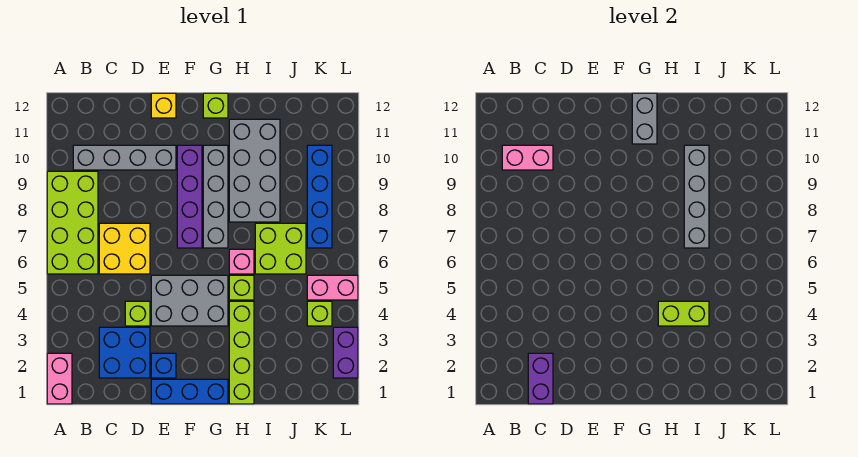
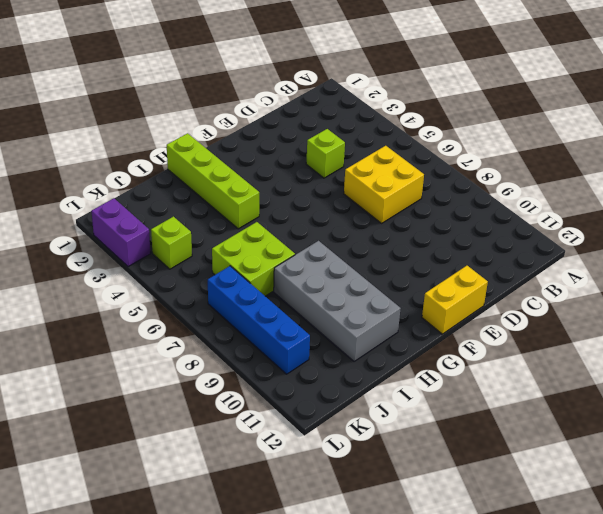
yellow 1x2 brick [422,266,488,334] -> yellow 1x1 brick [151,93,176,118]
none -> pink 1x2 brick [47,353,72,404]
none -> lime 2x4 brick [47,171,98,274]
none -> grey 1x4 brick [73,145,176,170]

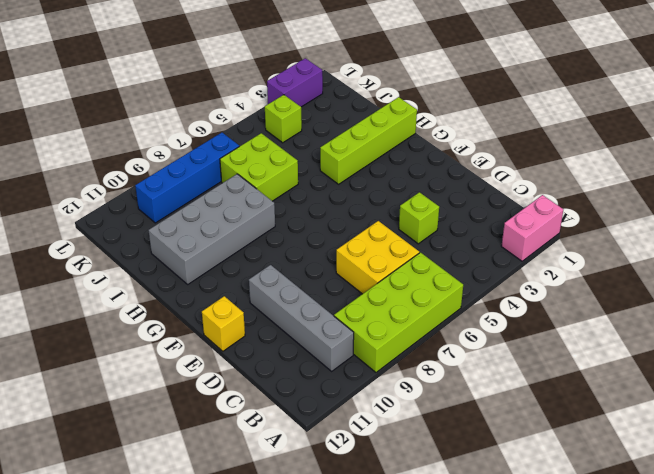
none -> blue 2x2 brick [99,327,150,378]
none -> blue 1x3 brick [151,379,228,404]
none -> blue 1x1 brick [151,353,176,378]

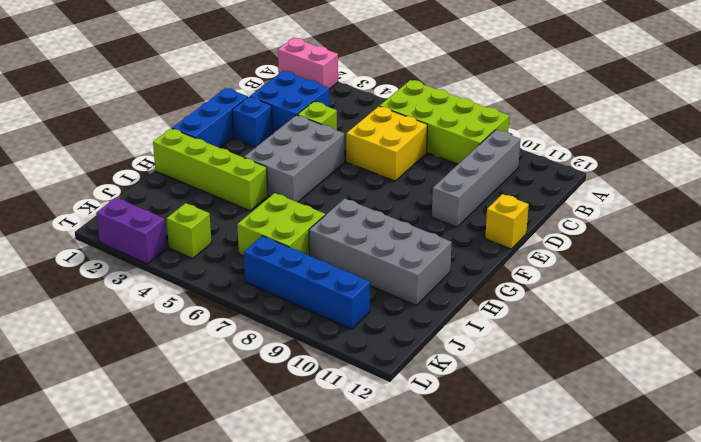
none -> purple 1x4 brick [177,145,202,248]
none -> grey 1x4 brick [203,145,228,248]
none -> lime 1x1 brick [203,93,228,118]

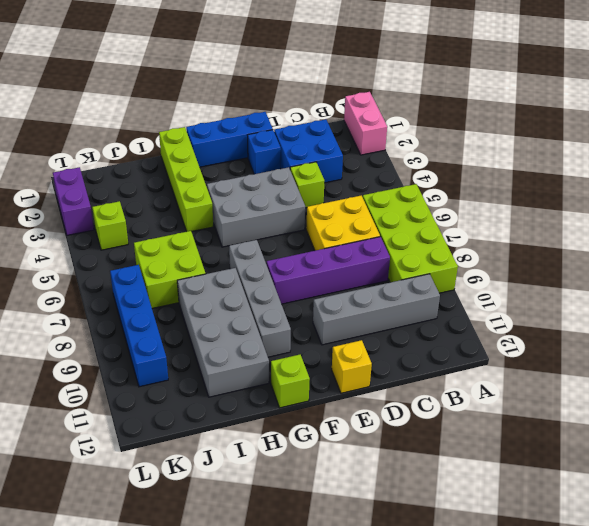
purple 1x4 brick [267,237,390,304] -> purple 1x4 brick turned to [177,145,202,248]
none -> lime 1x1 brick [229,275,254,300]
none -> pink 1x1 brick [229,249,254,274]
none -> pink 1x2 brick [307,275,358,300]

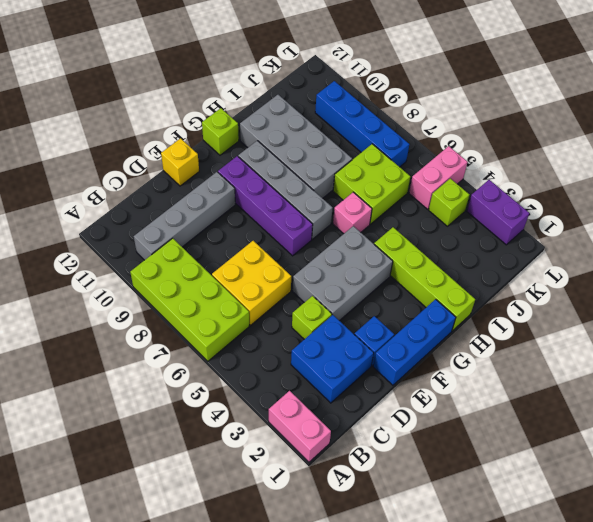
none -> lime 1x1 brick [229,275,254,300]
none -> pink 1x2 brick [502,145,553,170]
none -> purple 1x2 brick [528,353,553,404]

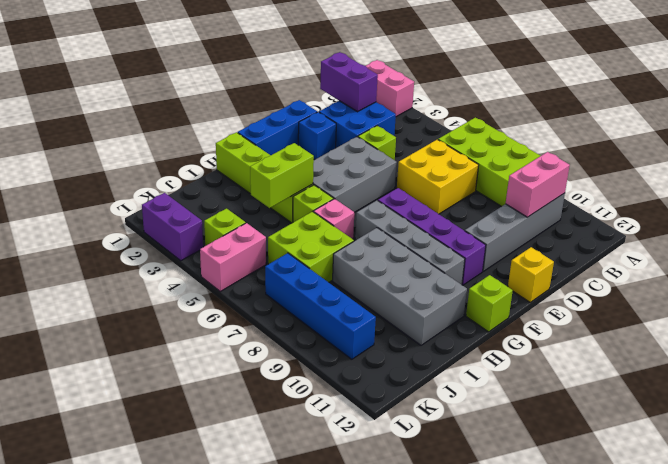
none -> grey 1x2 brick [632,93,657,144]
none -> grey 1x4 brick [684,145,709,248]

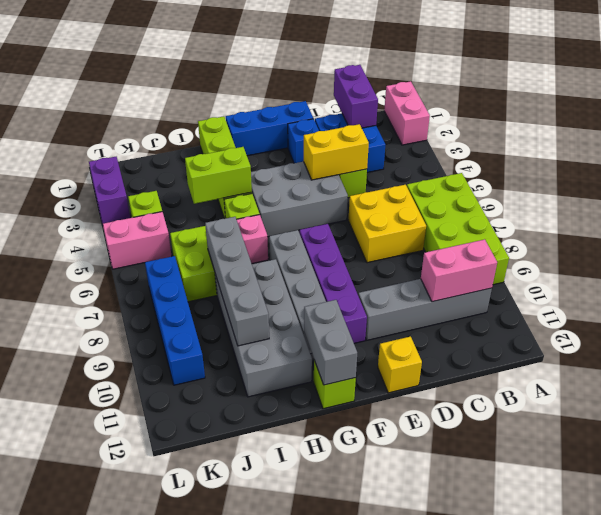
yellow 1x2 brick [304,124,369,180] -> none

